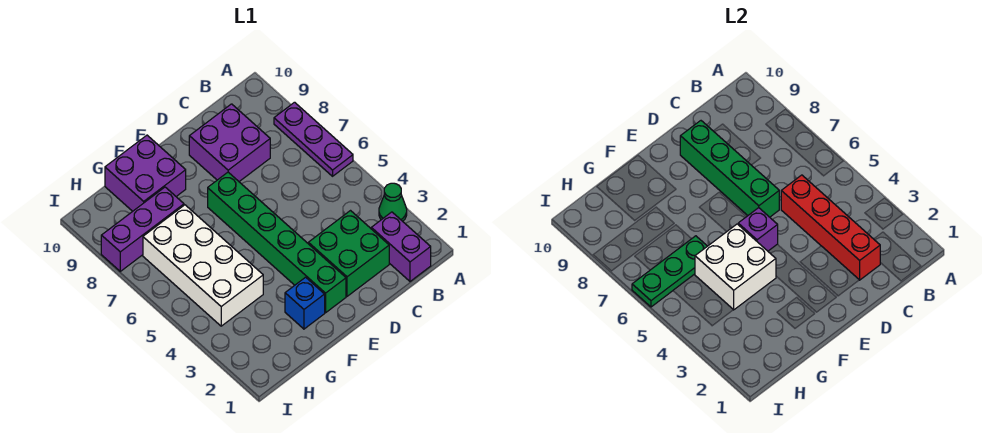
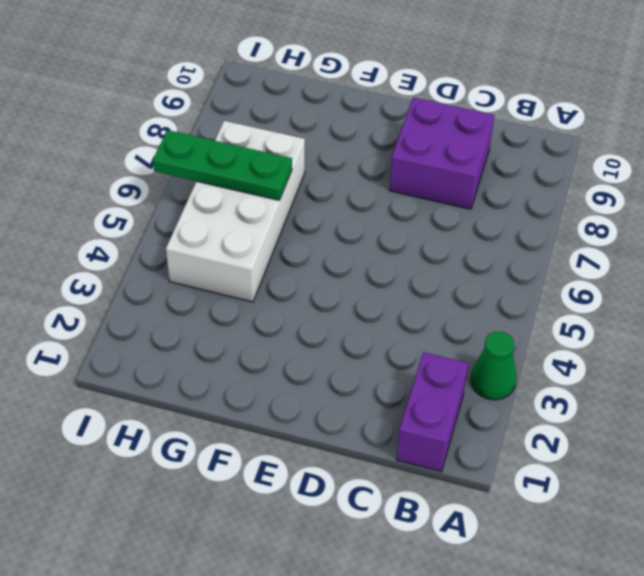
none -> purple 1x3 plate [274,102,353,176]
none -> green 2x2 brick [308,211,389,296]
none -> green 1x6 brick [208,172,346,313]

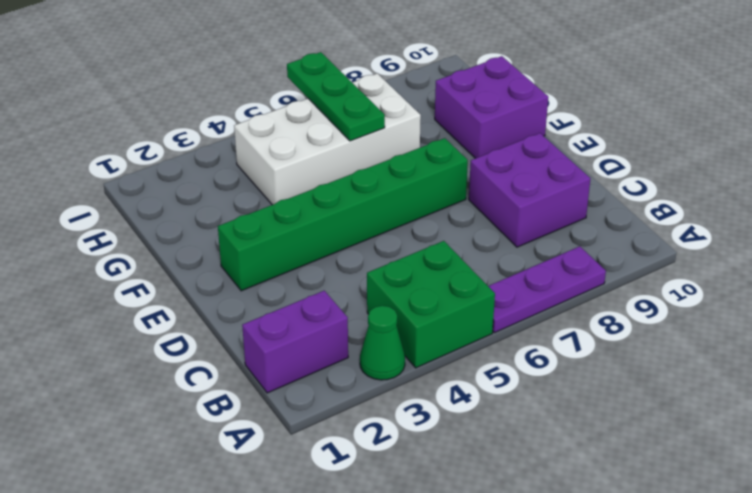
green 2x2 brick [367,241,495,368] -> green 2x2 brick moved to [308,211,389,296]
none -> blue 1x1 brick [285,277,325,329]
none -> purple 1x3 brick [101,187,184,271]
none -> red 1x4 brick [781,175,880,280]

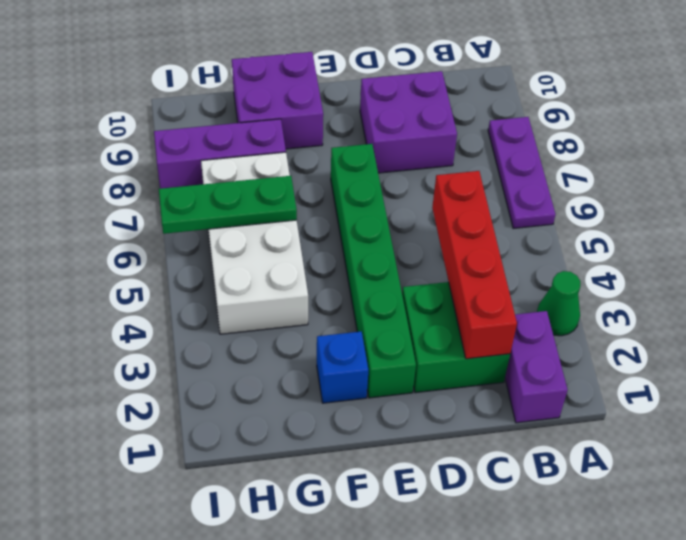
none -> green 1x4 brick [680,121,779,217]
none -> purple 1x1 brick [738,208,778,251]
none -> white 2x2 brick [695,224,776,310]

